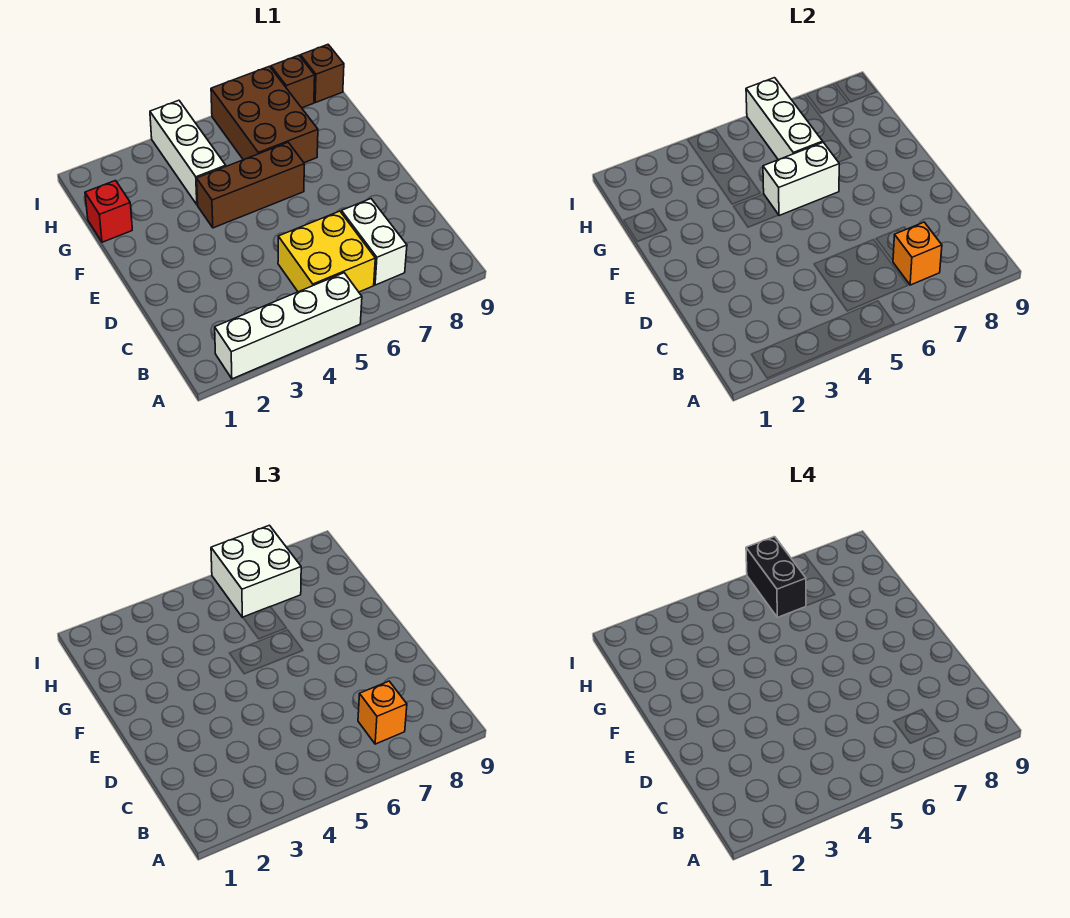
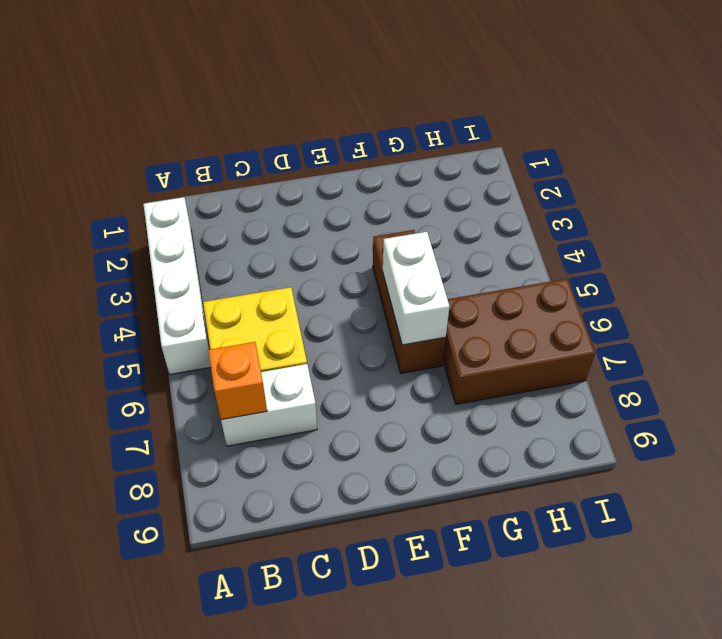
none -> red 1x1 brick [85,181,132,242]
none -> white 1x3 brick [150,100,226,205]
none -> brown 1x1 brick [271,55,315,108]

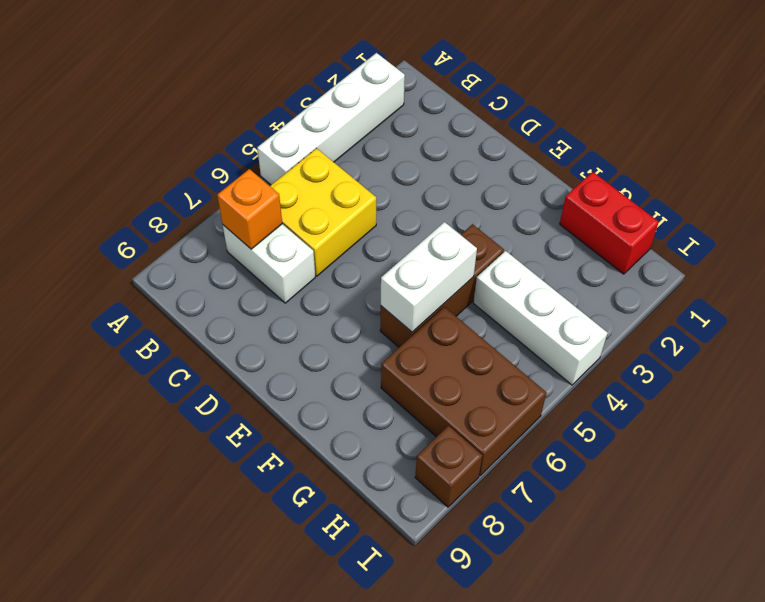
red 1x2 brick [560,172,659,274] -> red 1x1 brick [85,181,132,242]
none -> brown 1x1 brick [300,45,344,103]
none -> white 1x3 brick [746,78,823,160]
none -> orange 1x1 brick [358,681,407,744]

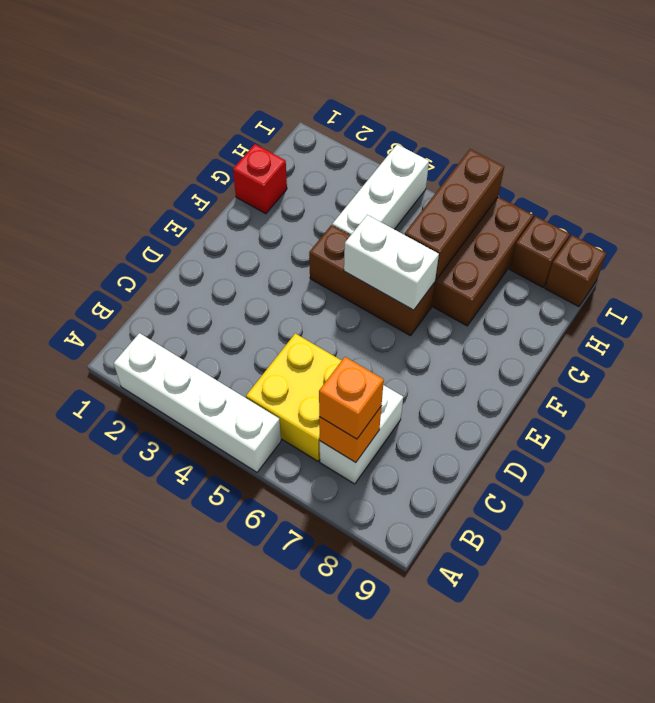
brown 1x3 brick [405,149,504,280] -> white 1x3 brick [746,78,823,160]
none -> white 2x2 brick [211,525,301,617]
none -> black 1x2 brick [746,537,806,617]

